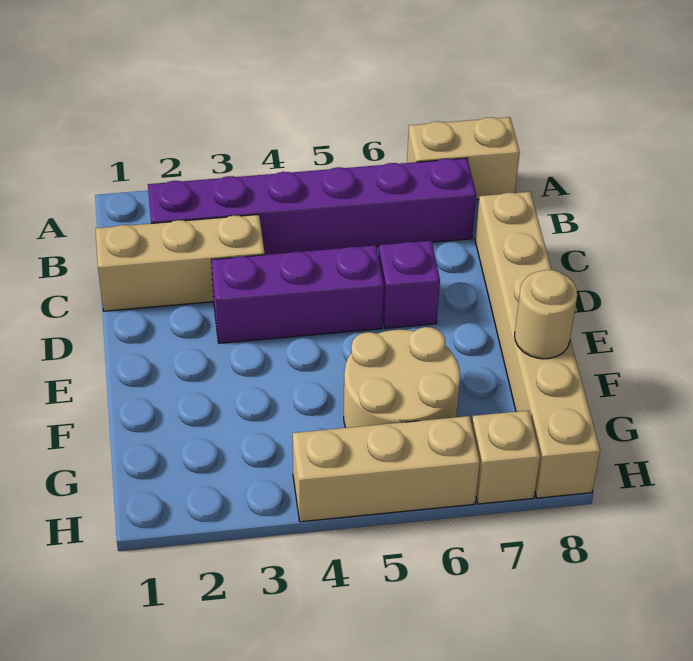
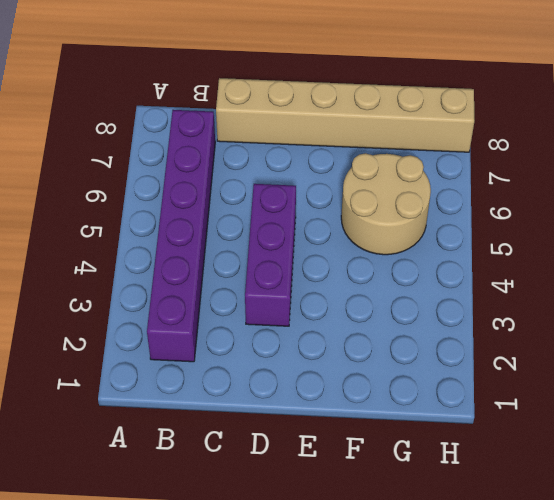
none -> tan 1x2 brick [407,117,520,200]
none -> tan 1x3 brick [95,215,265,311]

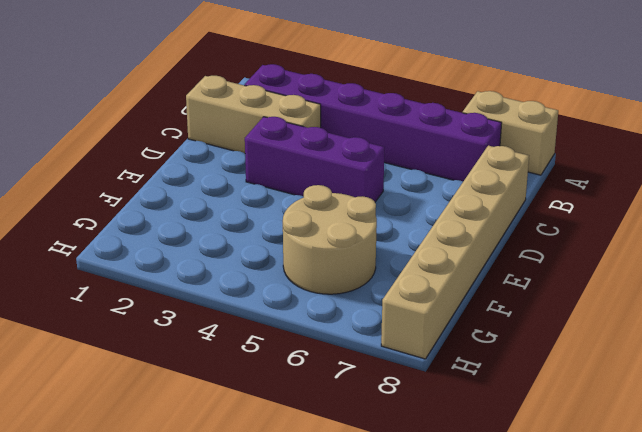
none -> purple 1x1 brick [378,241,440,328]
none -> tan 1x3 brick [293,416,480,522]

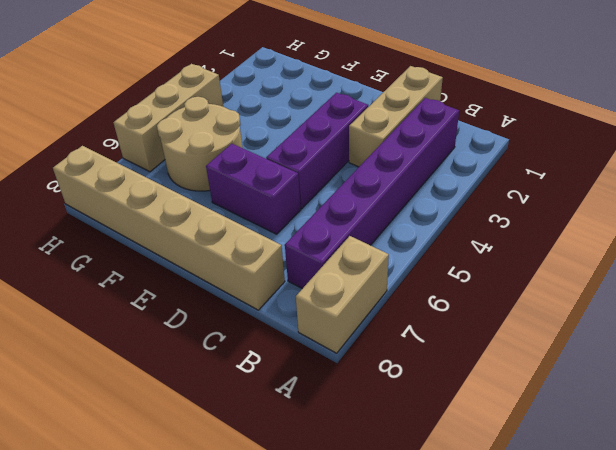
purple 1x2 brick [206,144,301,234] -> purple 1x1 brick [378,241,440,328]
none -> tan 1x1 brick [472,410,540,504]
none -> tan 1x1 round brick [515,270,577,359]

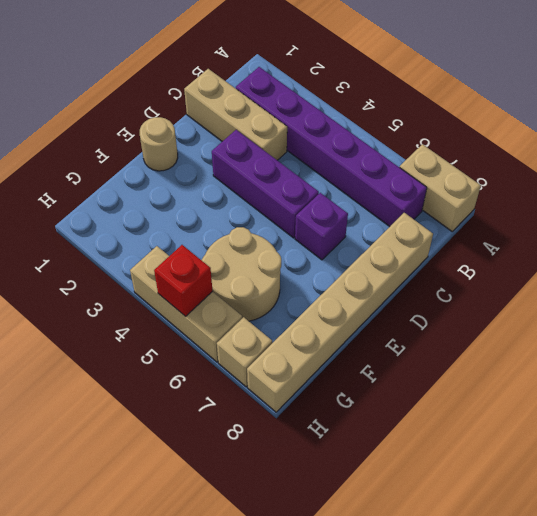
tan 1x1 round brick [140,117,178,171] -> tan 1x1 round brick moved to [515,270,577,359]
red 1x1 brick [154,245,212,317] -> none

